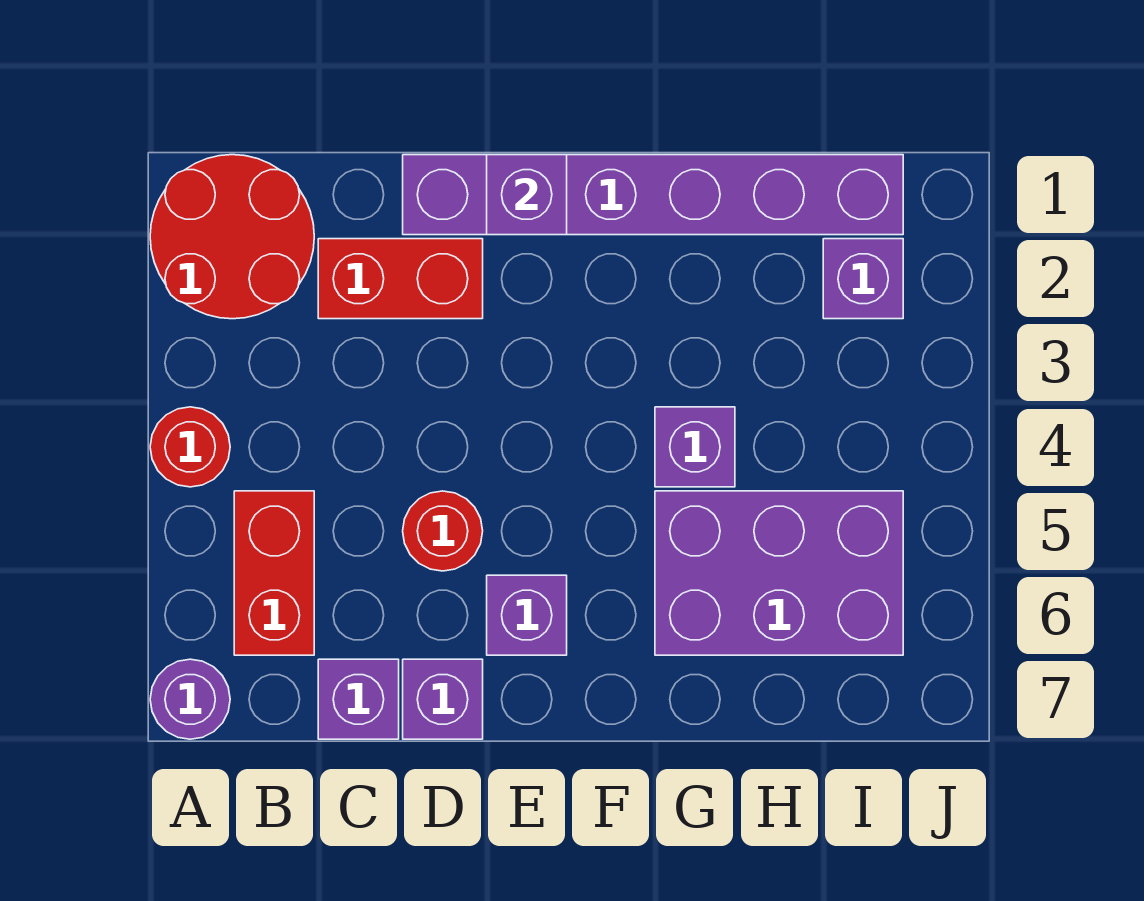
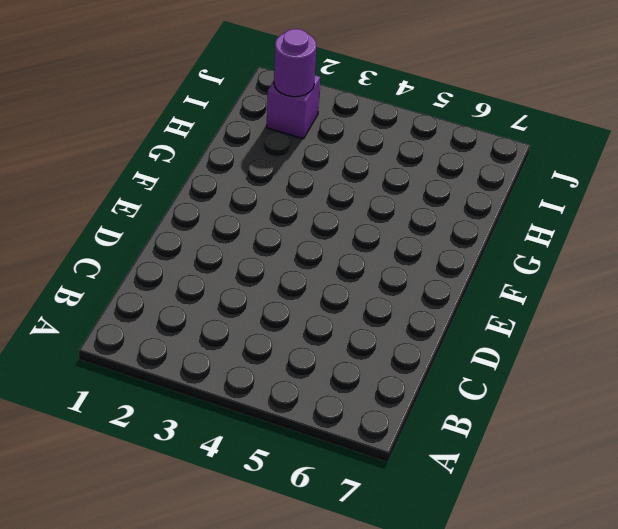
purple 1x1 round brick [274,29,316,97] -> purple 1x1 round brick moved to [150,659,230,739]
none -> red 2x2 round brick [150,155,314,319]
none -> red 1x1 round brick [150,407,230,487]
none -> red 1x2 brick [234,491,314,655]

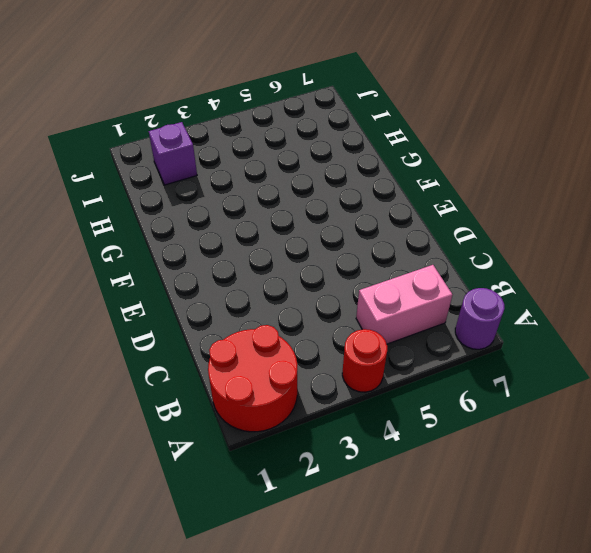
pink 1x2 brick [356,265,452,344] -> red 1x2 brick [234,491,314,655]
none -> red 1x2 brick [318,239,483,319]
none -> purple 1x1 brick [318,659,399,739]
none -> purple 1x6 brick [403,155,903,235]

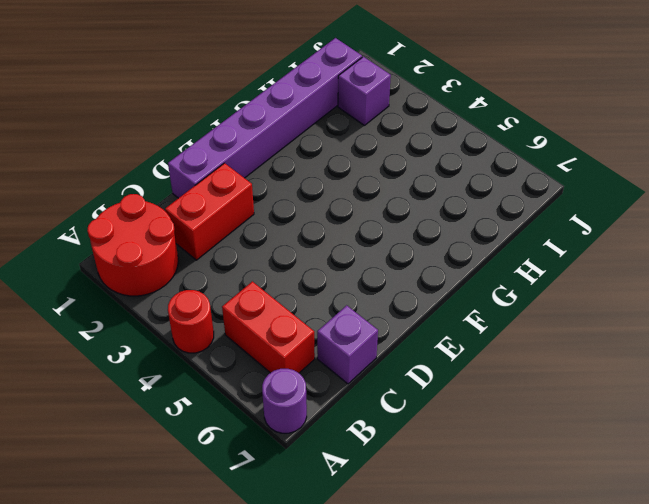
none -> red 1x1 round brick [403,491,483,571]
none -> purple 1x1 brick [403,659,483,739]
none -> purple 1x1 brick [487,575,567,655]

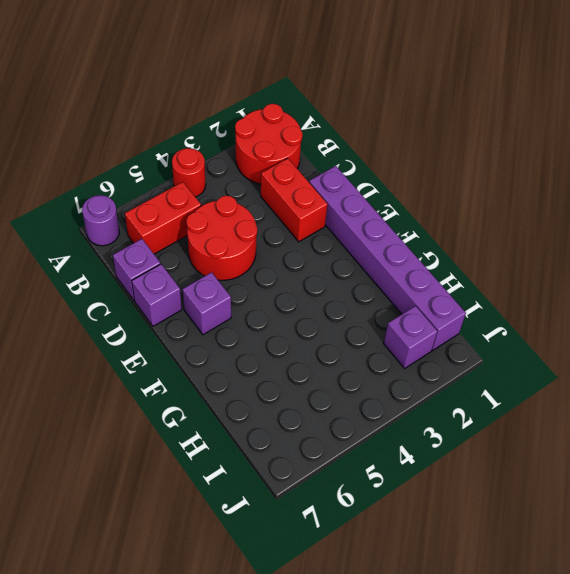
red 2x2 round brick [186,196,257,280] -> red 1x1 round brick [403,491,483,571]
none -> purple 1x1 brick [655,407,735,487]
none -> purple 2x3 brick [655,491,903,655]
none -> purple 1x1 brick [487,155,567,235]

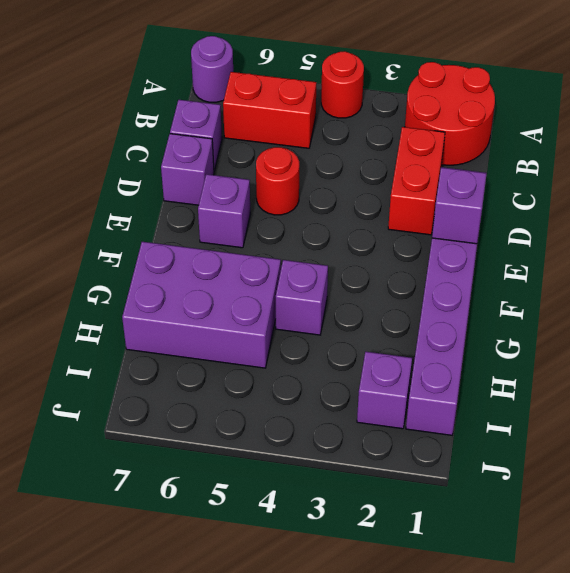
purple 2x3 brick [122,242,281,368] -> purple 2x3 brick turned to [655,491,903,655]

